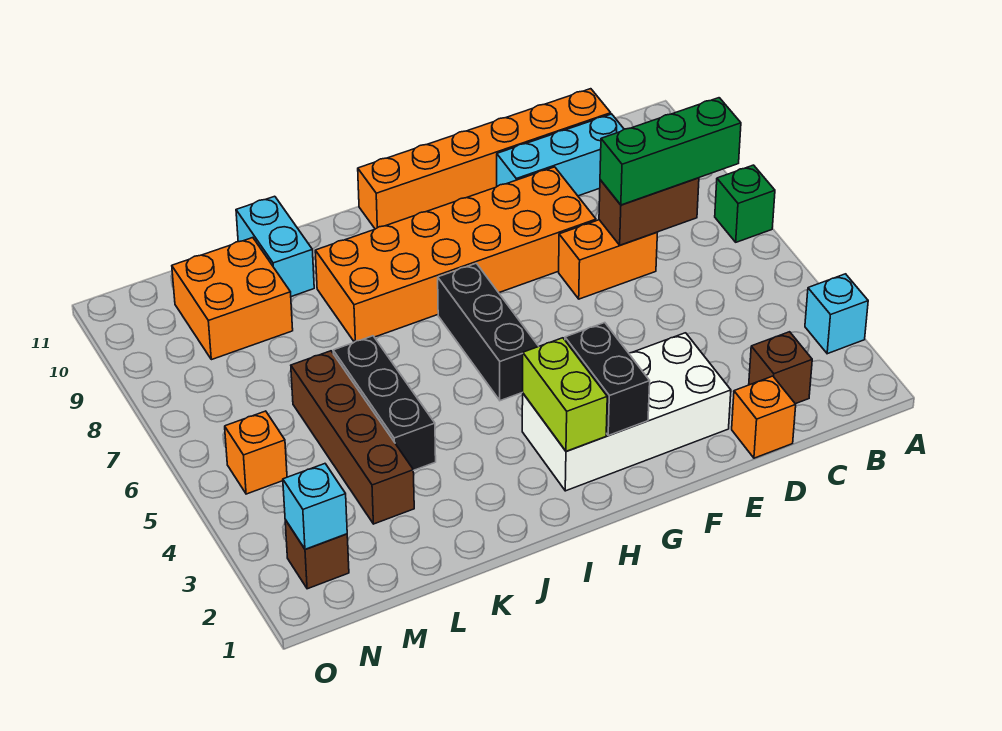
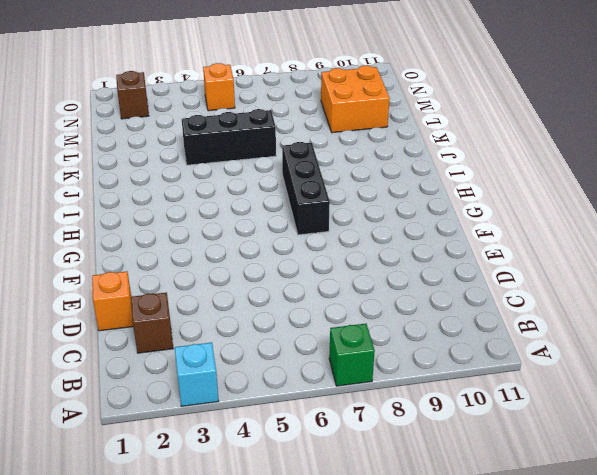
black 1x3 brick [282,142,330,235] -> black 1x3 brick turned to [438,263,538,401]
none -> cyan 1x3 brick [497,114,624,196]
none -> orange 1x6 brick [358,89,611,229]
none -> orange 1x2 brick [559,220,657,299]

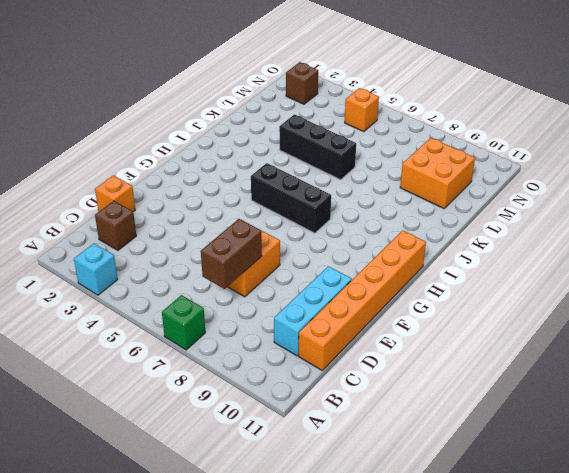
none -> white 2x4 brick [522,333,731,491]
none -> orange 2x6 brick [315,167,596,342]
none -> cyan 1x2 brick [236,196,314,297]

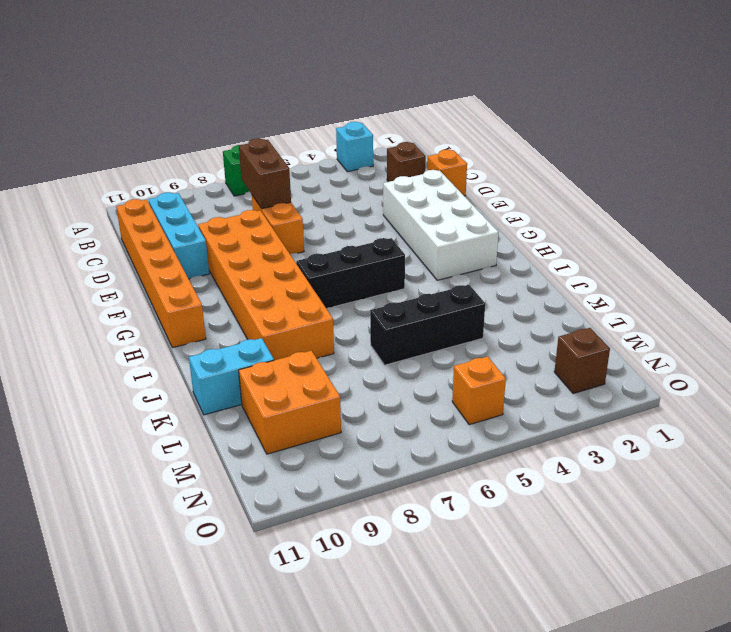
none -> brown 1x4 brick [291,351,414,524]
none -> black 1x2 brick [565,323,650,436]
none -> lime 1x2 brick [523,338,607,451]

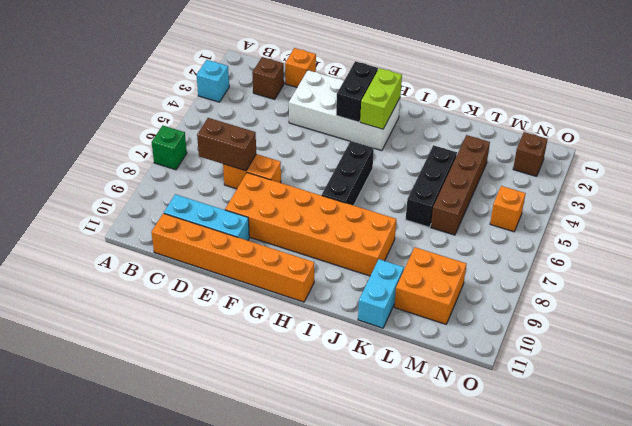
none -> cyan 1x1 brick [283,464,347,549]
none -> green 1x3 brick [600,98,741,205]

